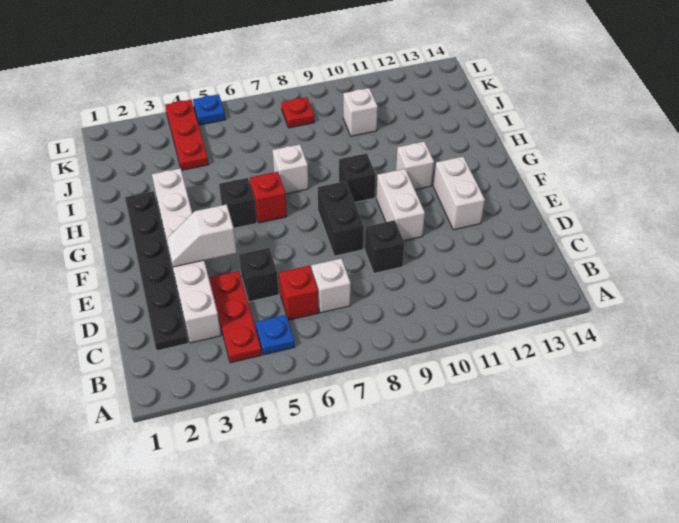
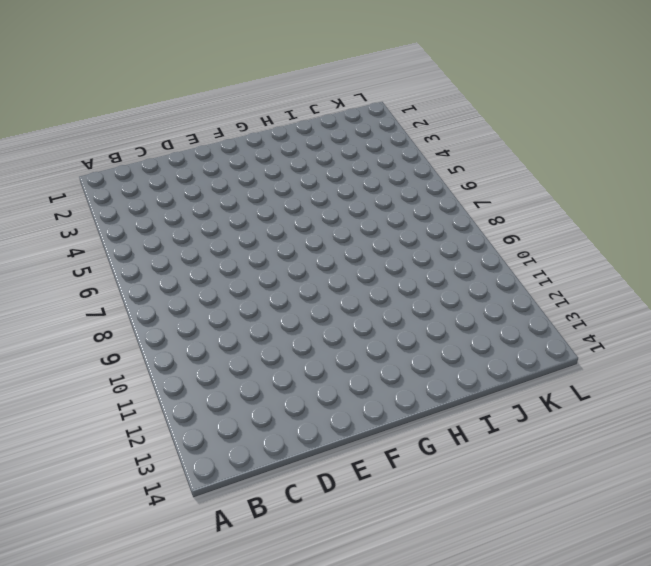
none -> red 1x3 plate [209,271,262,363]
none -> blue 1x1 plate [255,315,295,355]
none -> black 1x6 plate [125,191,188,351]

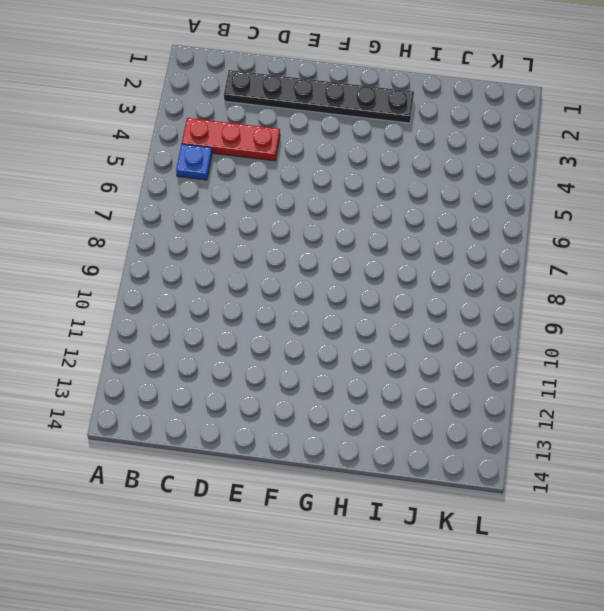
none -> white 1x6 brick [152,168,221,343]
none -> red 1x1 brick [279,266,319,320]
none -> white 1x1 brick [311,258,351,313]

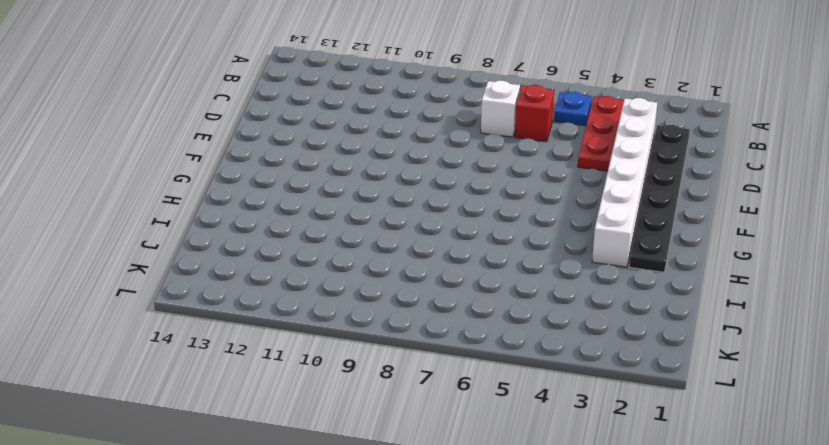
none -> black 1x1 brick [239,248,279,302]
none -> black 1x1 brick [365,220,404,273]
none -> black 1x2 brick [318,181,364,256]

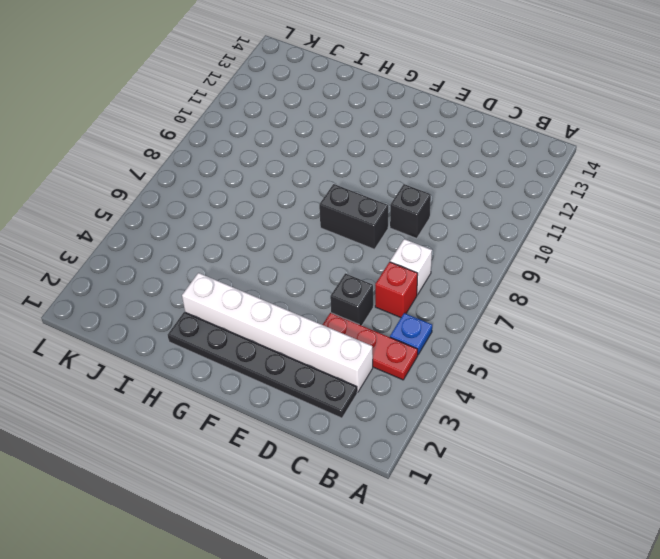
none -> white 1x2 brick [376,169,425,241]
none -> white 1x2 brick [433,157,485,230]
none -> black 1x1 brick [219,178,257,228]

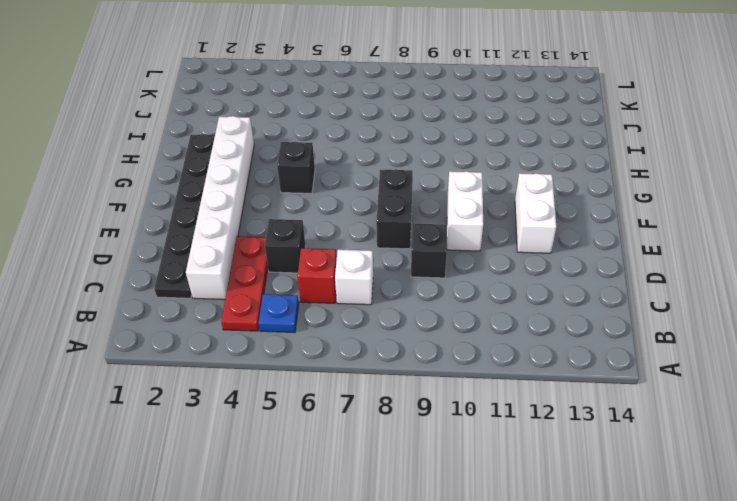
none -> red 1x1 brick [250,172,287,223]
none -> black 1x1 brick [339,153,375,202]
none -> white 1x1 brick [396,142,434,190]

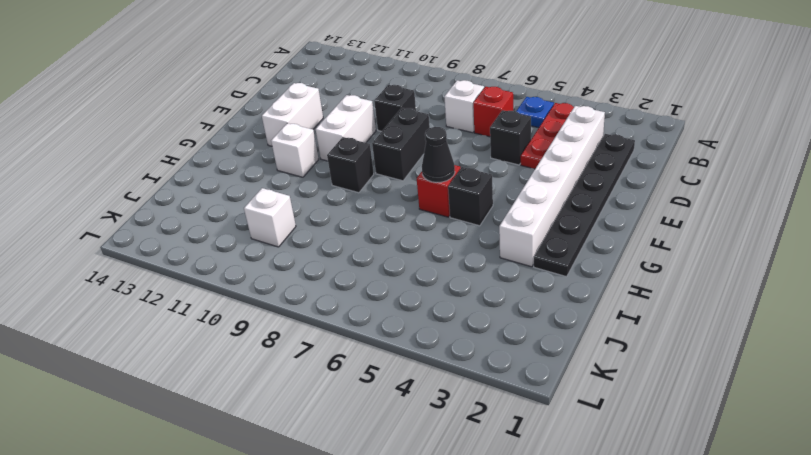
black 1x1 cone [422,127,455,183] -> none
none -> white 1x1 brick [272,144,309,194]
none -> red 1x3 plate [165,100,209,170]
none -> red 1x1 plate [281,97,314,128]

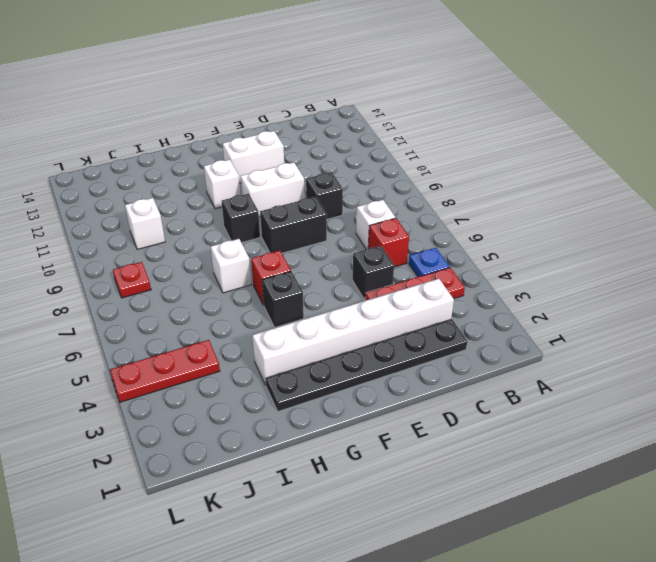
none -> blue 1x1 plate [193,94,225,125]
none -> white 1x2 slope [167,204,237,267]

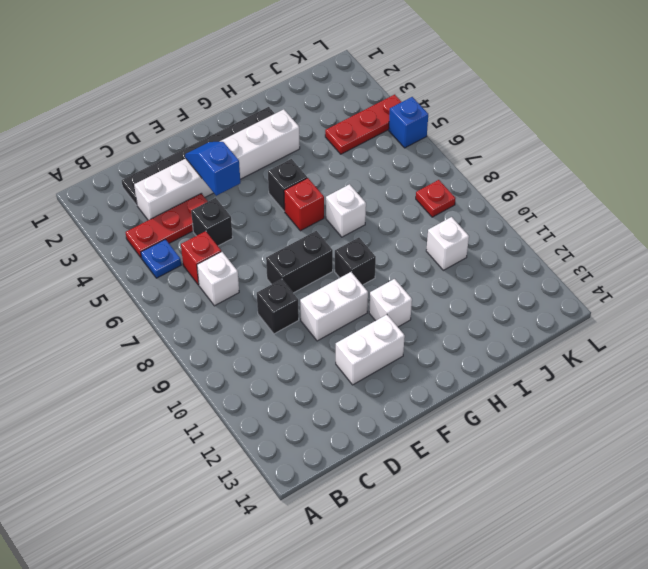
blue 1x2 slope [185,142,240,196] -> white 1x2 slope [167,204,237,267]
blue 1x1 brick [389,97,428,148] -> blue 1x1 plate [193,94,225,125]

